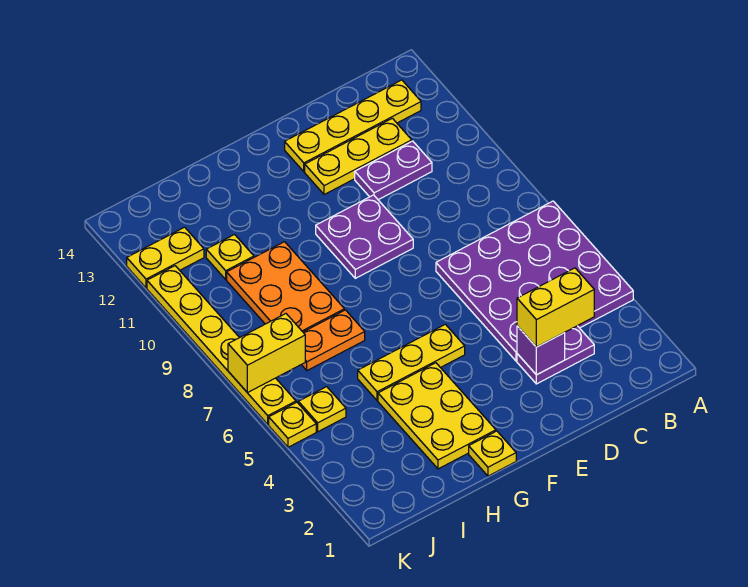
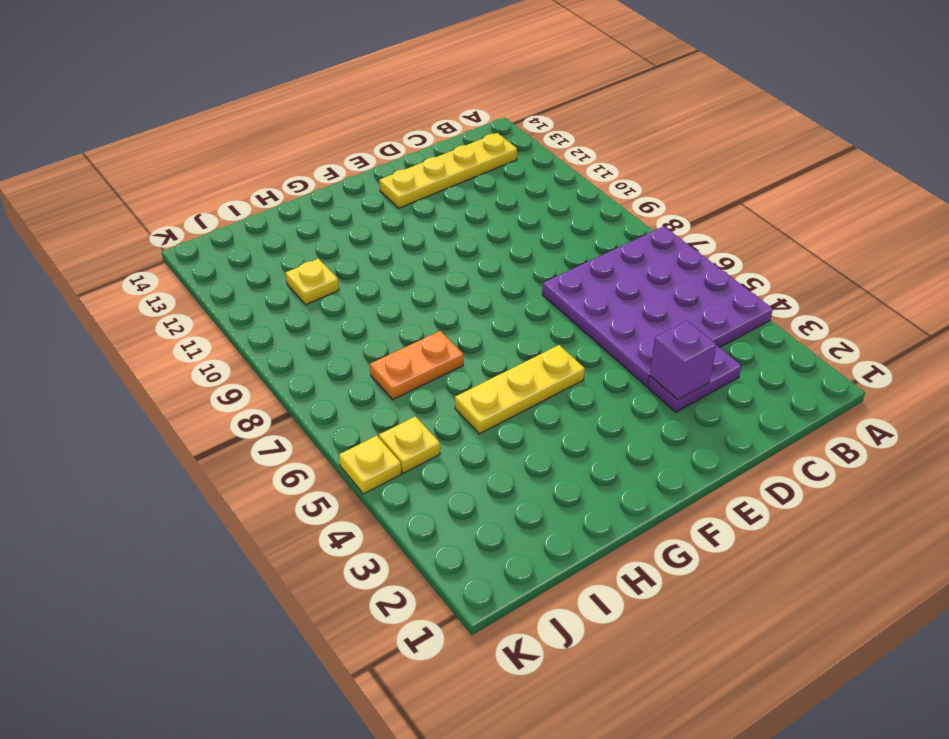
none -> purple 1x2 plate [355,141,432,200]
none -> yellow 1x3 plate [305,118,412,195]
none -> purple 2x2 plate [316,195,413,278]

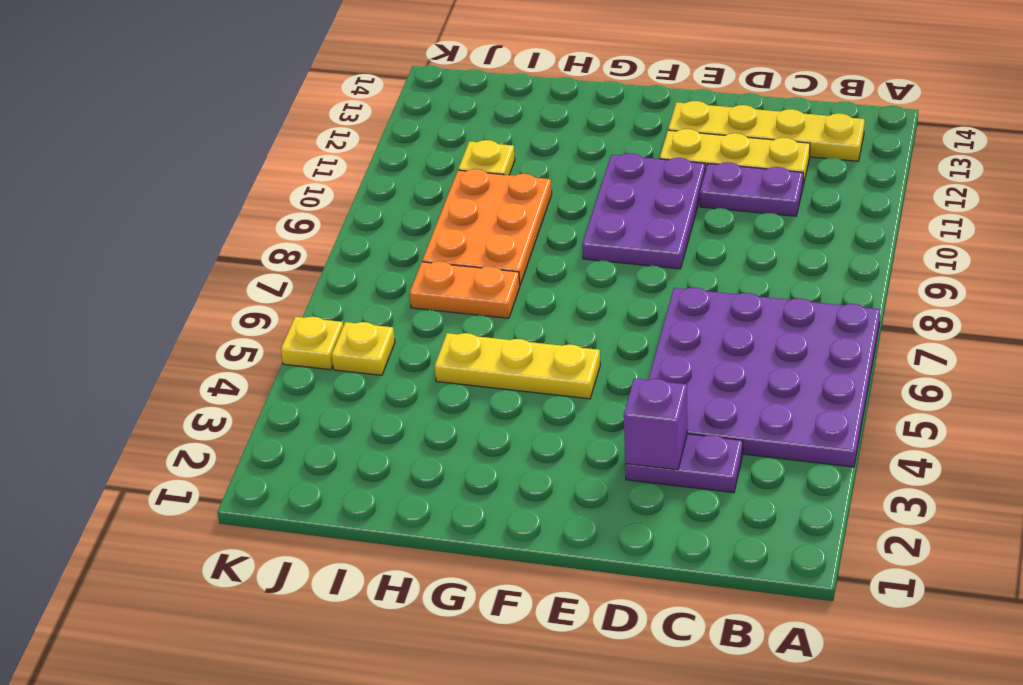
purple 2x3 plate [582,153,705,269] -> purple 2x2 plate [316,195,413,278]
none -> yellow 1x1 plate [469,431,516,476]
none -> yellow 2x3 plate [378,363,496,469]
none -> yellow 1x2 plate [127,227,204,288]

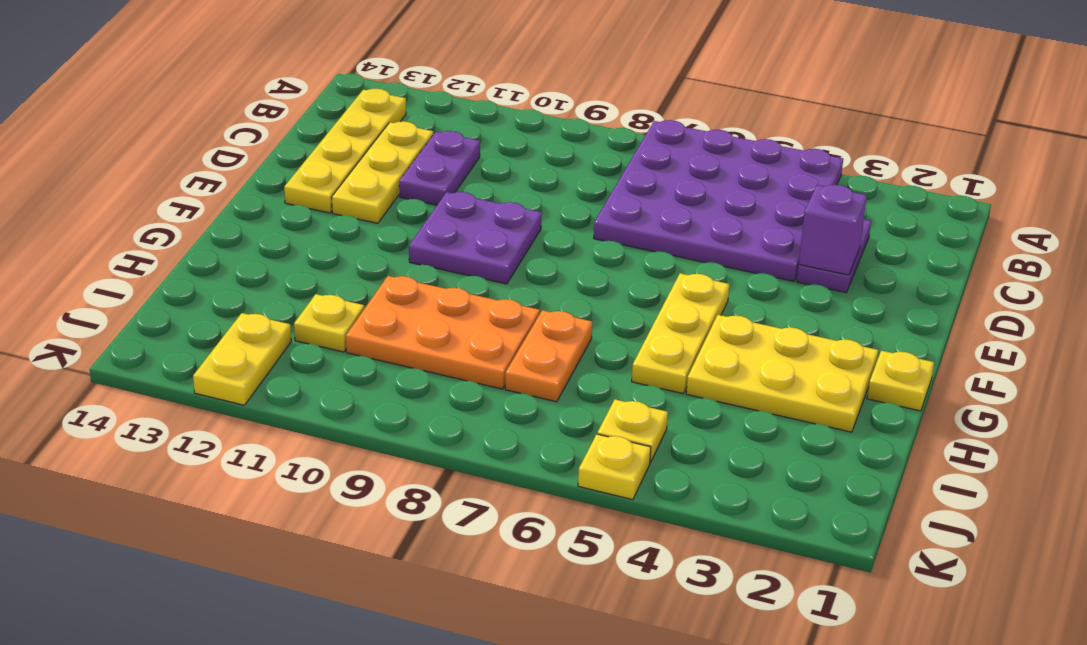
none -> yellow 1x6 plate [147,266,296,424]
none -> yellow 1x2 brick [228,314,305,393]
none -> yellow 1x2 brick [517,268,594,347]

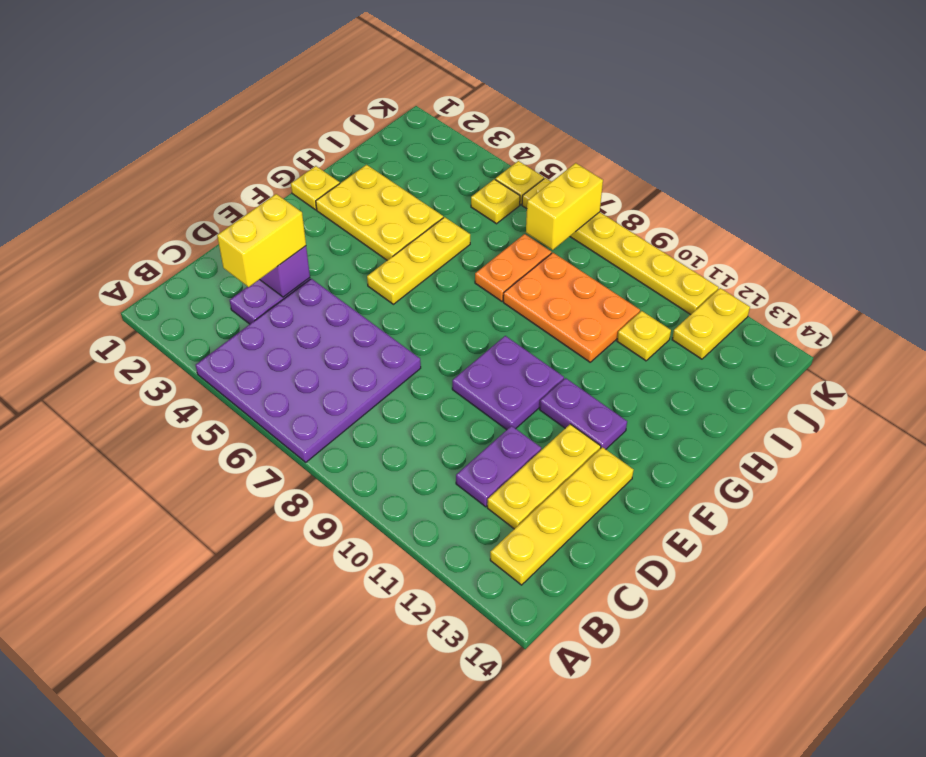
purple 1x2 plate [540,378,627,449] -> none

